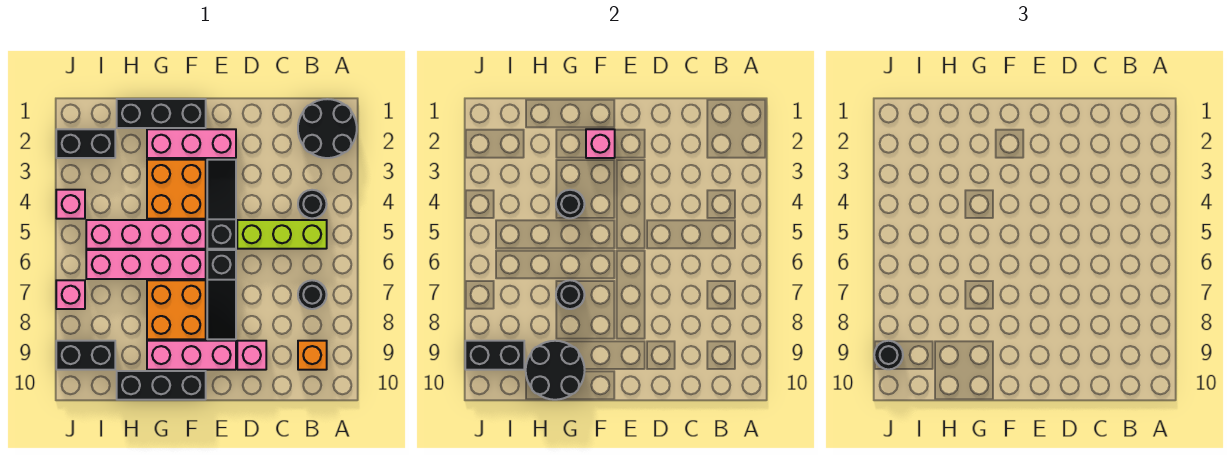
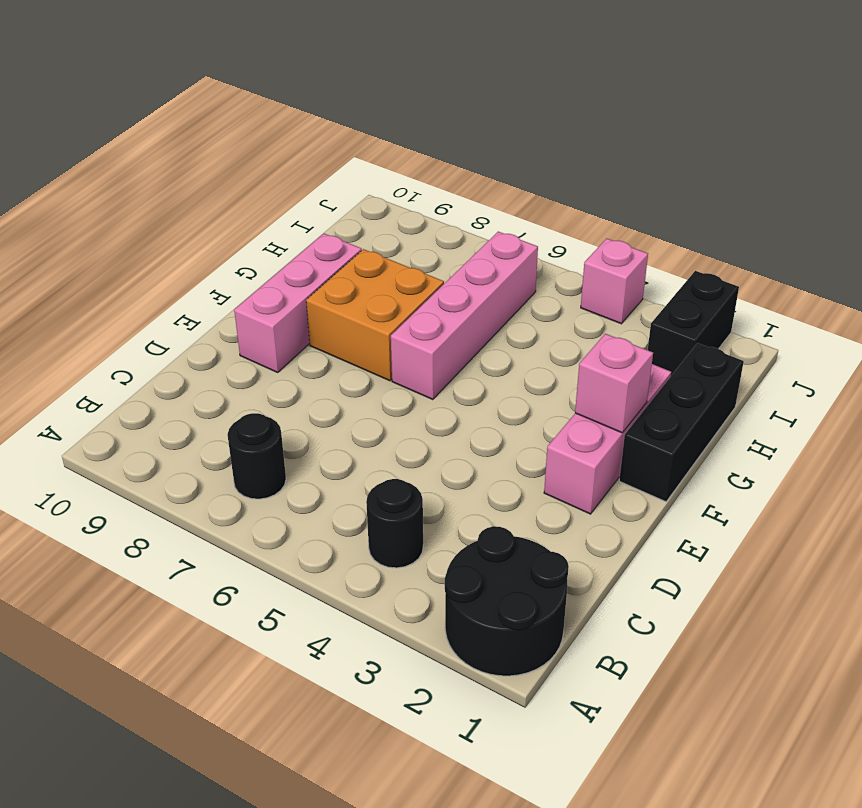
none -> lime 1x3 brick [237,220,327,249]
none -> orange 1x1 brick [298,341,327,370]
none -> pink 1x1 brick [237,341,266,370]

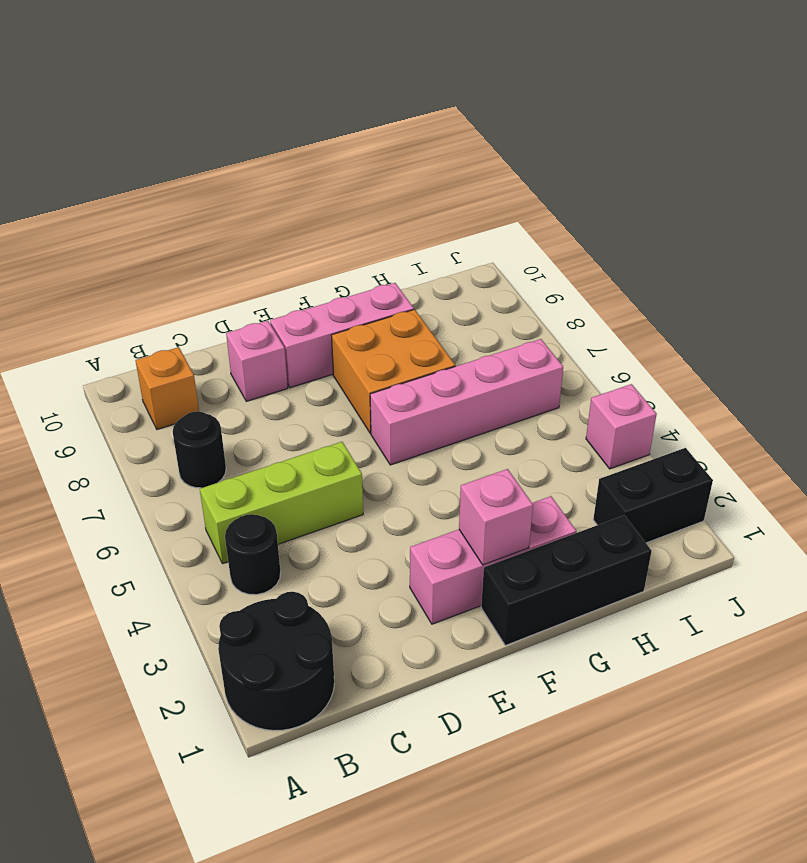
none -> black 1x3 slope [207,160,236,249]
none -> black 1x3 slope [207,250,236,339]
none -> orange 2x2 brick [147,160,206,219]

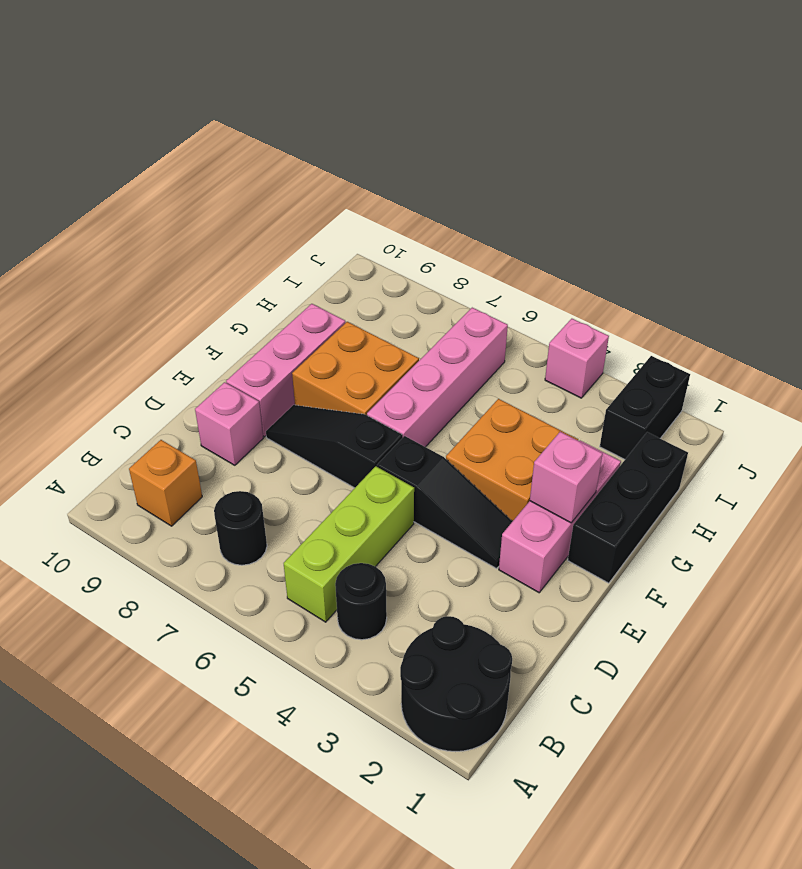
none -> pink 1x4 brick [86,220,206,249]
none -> black 1x3 brick [117,371,206,400]
none -> black 1x2 brick [56,341,115,370]

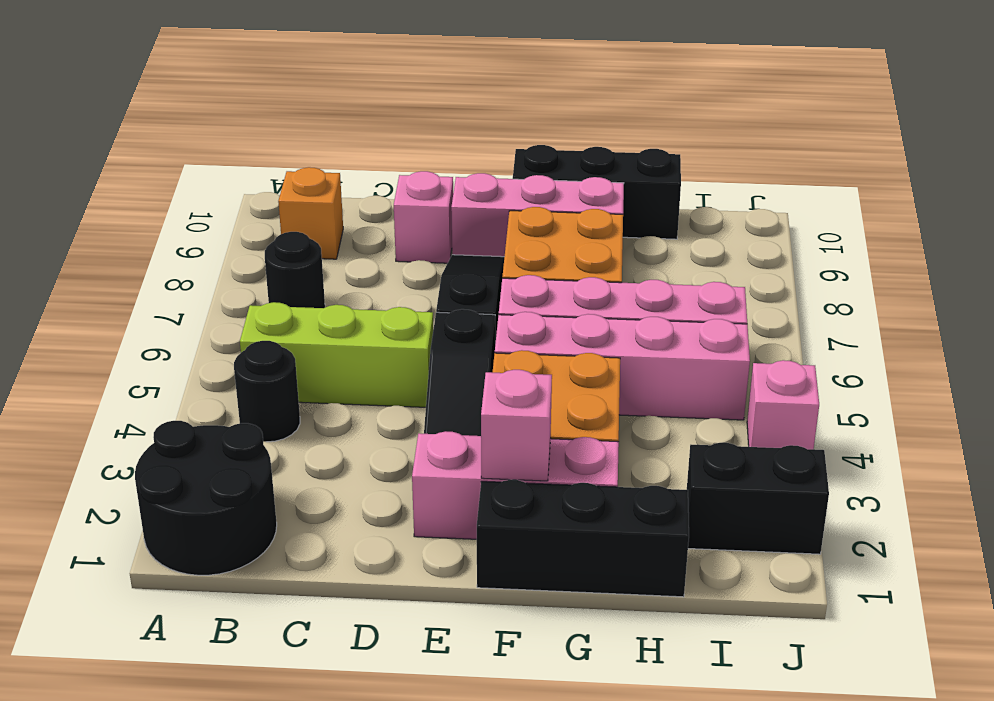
none -> black 1x2 brick [56,341,115,370]
none -> pink 1x1 brick [56,280,85,309]
none -> black 1x1 round brick [556,190,585,218]

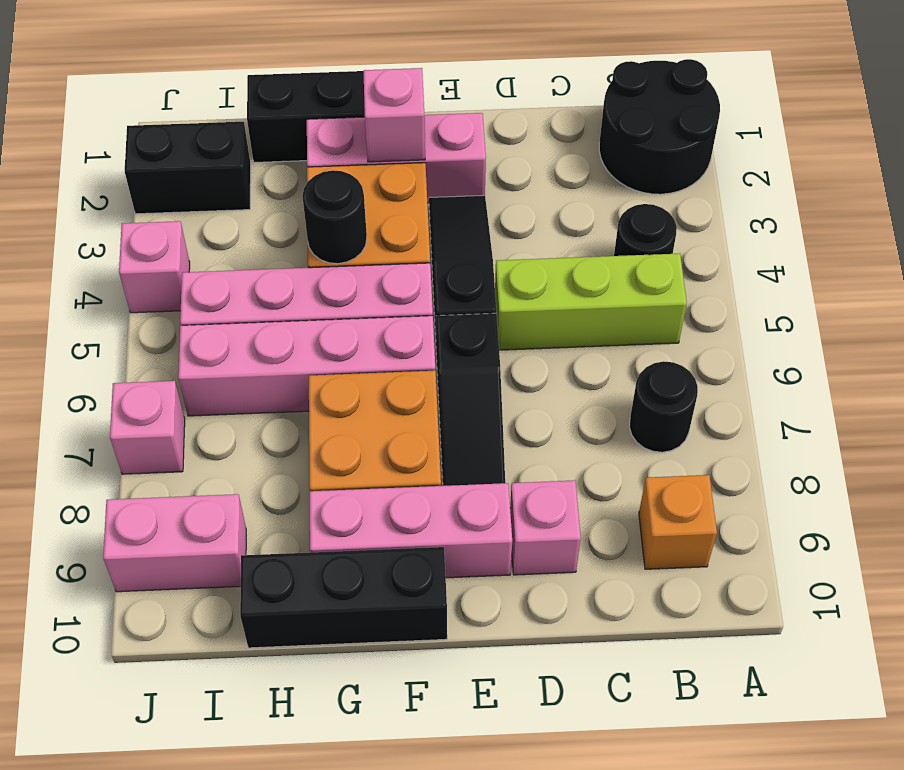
pink 1x2 brick [103,494,246,592] -> black 1x2 brick [56,341,115,370]
none -> black 1x1 round brick [556,280,585,309]
none -> black 2x2 round brick [526,341,585,400]
none -> black 1x2 brick [465,341,524,370]

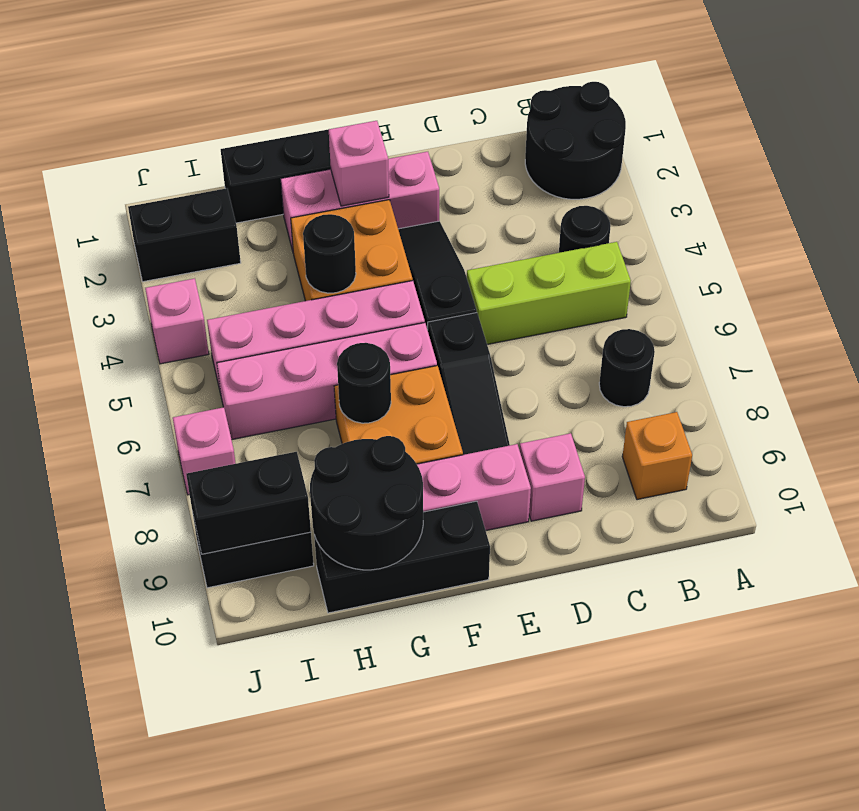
none -> black 1x1 round brick [874,341,903,369]

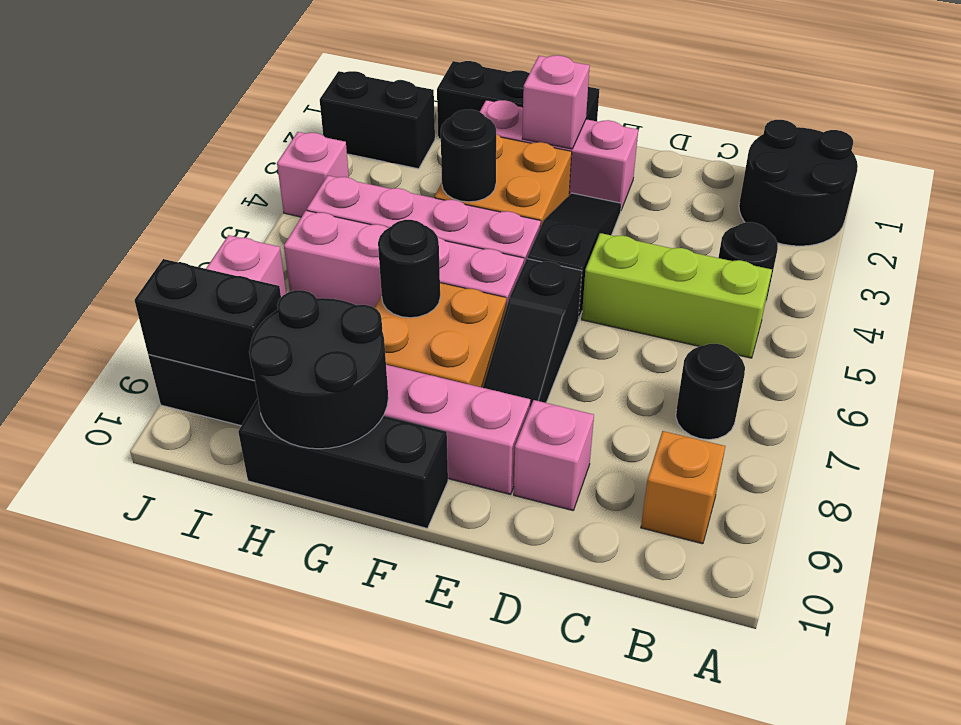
none -> black 1x1 round brick [874,341,903,369]

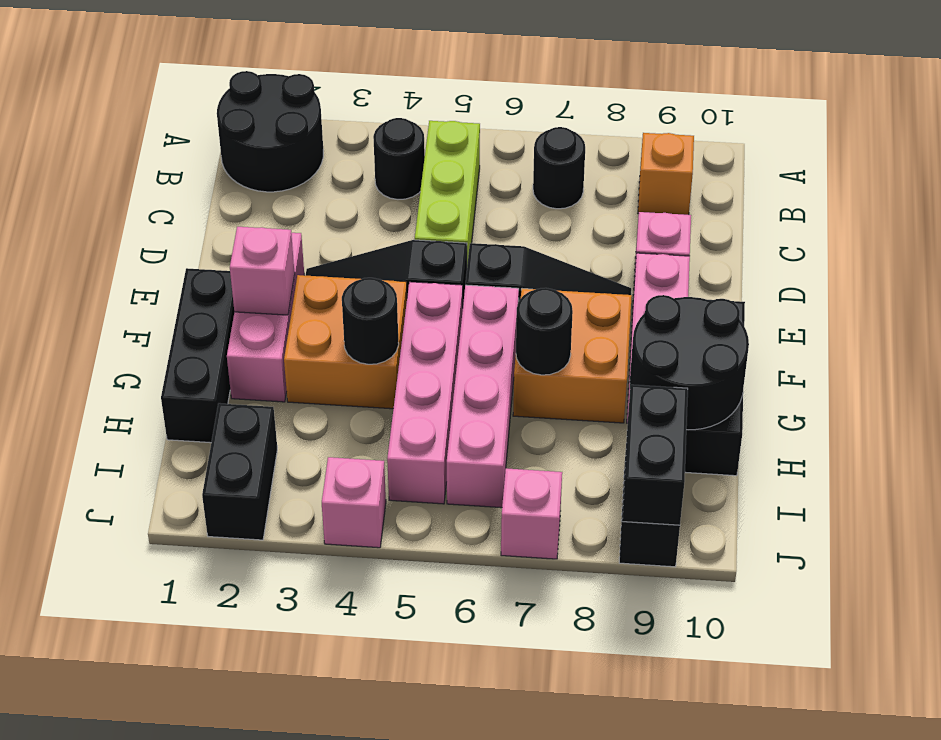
none -> black 1x1 round brick [874,341,903,369]

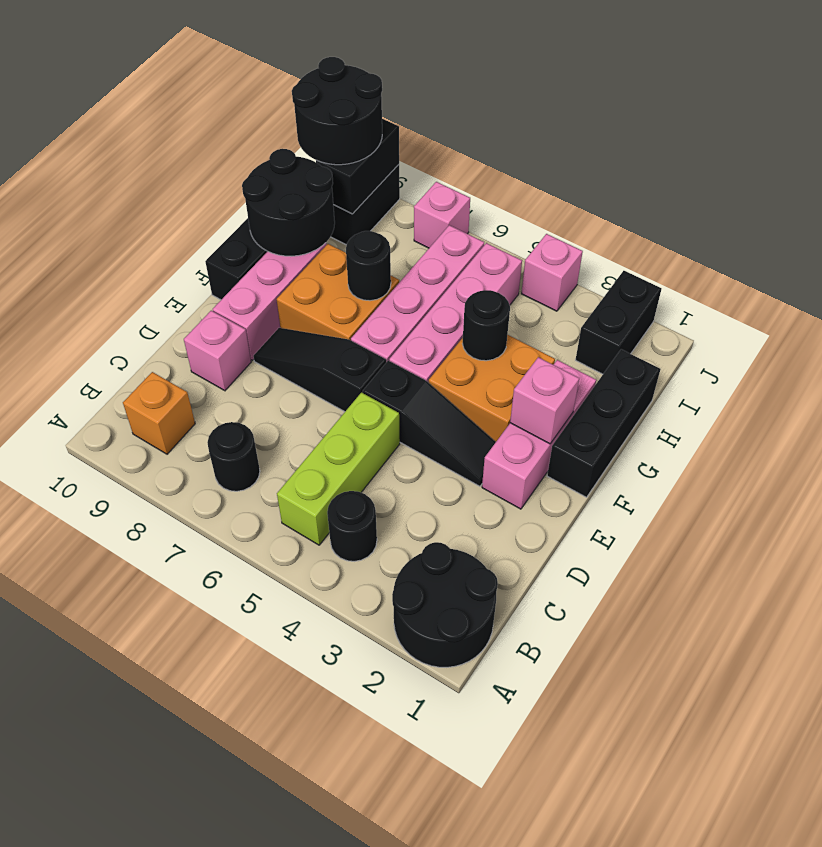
black 2x2 round brick [292,57,382,165] -> black 1x1 round brick [874,341,903,369]

